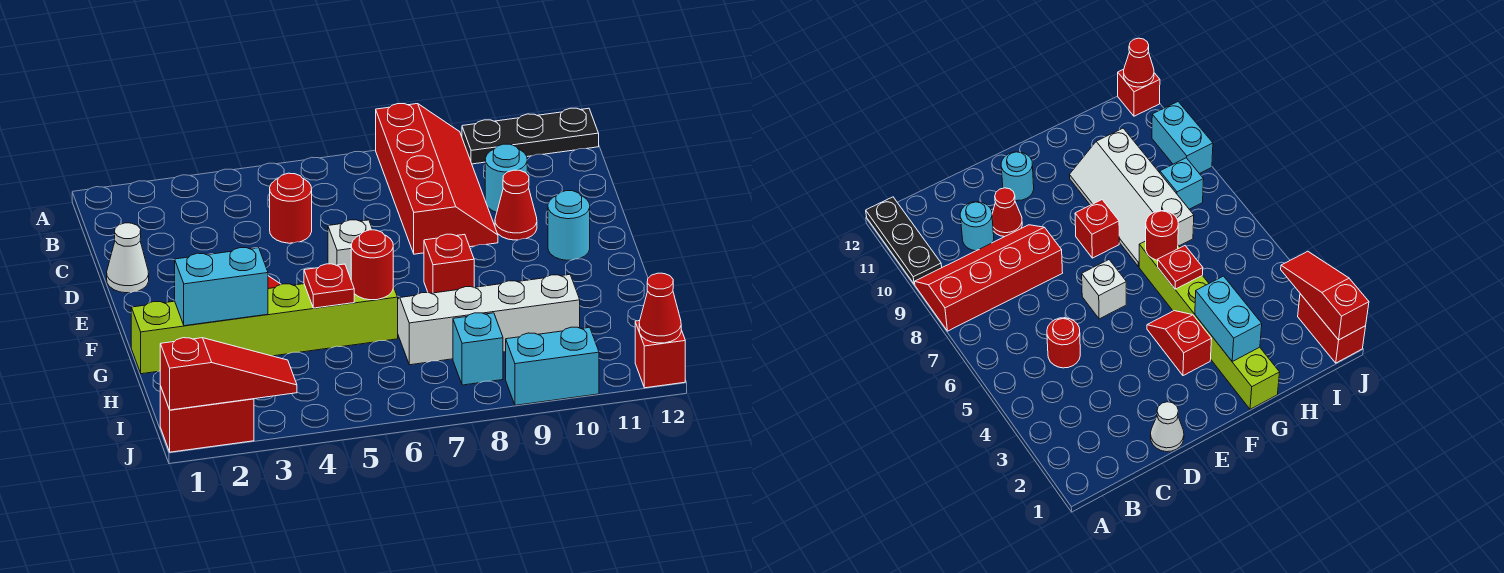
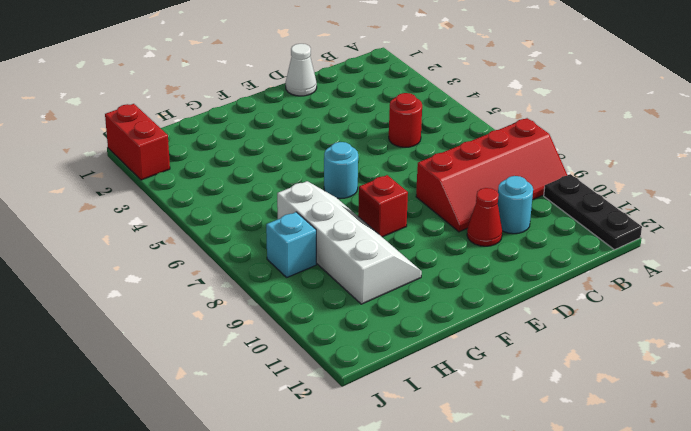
cyan 1x1 round brick [324,142,358,198] -> cyan 1x1 round brick moved to [548,191,590,260]
none -> white 1x1 brick [328,220,373,277]
none -> red 1x2 slope [1147,311,1212,376]
none -> lime 1x6 brick [131,277,398,374]

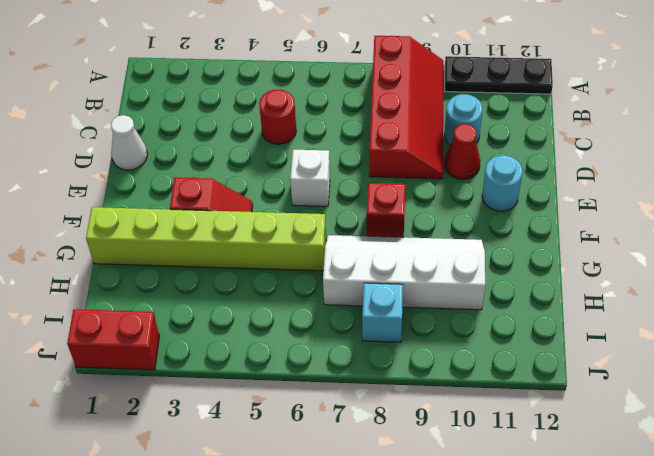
none -> cyan 1x2 brick [506,327,599,405]
none -> red 1x1 brick [635,321,685,388]
none -> cyan 1x2 brick [175,248,268,326]

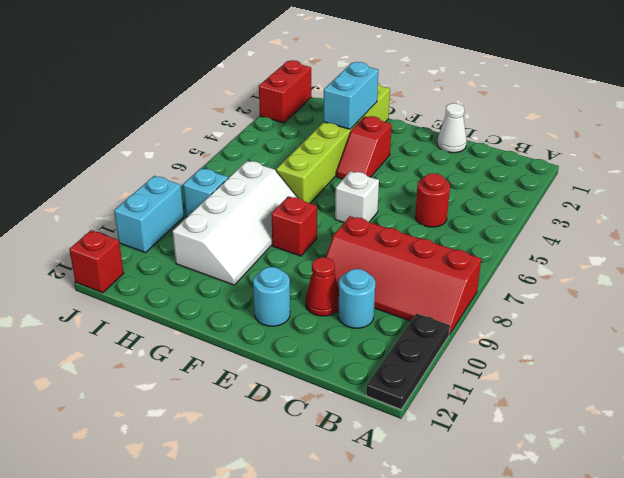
none -> red 1x1 plate [304,264,354,308]
none -> red 1x1 round brick [351,230,393,300]
none -> red 1x3 slope [160,338,297,410]

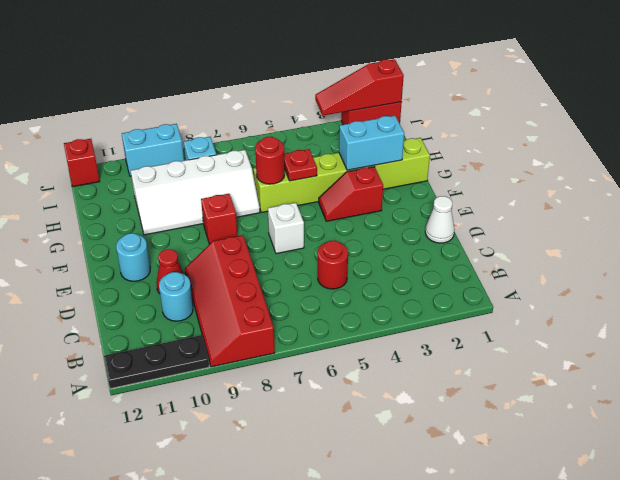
none -> red 1x1 cone [639,273,681,343]

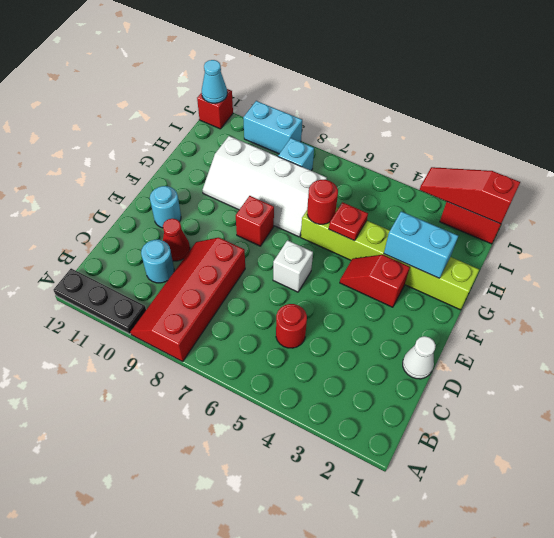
cyan 1x1 cone [202,60,227,103] -> red 1x1 cone [639,273,681,343]

